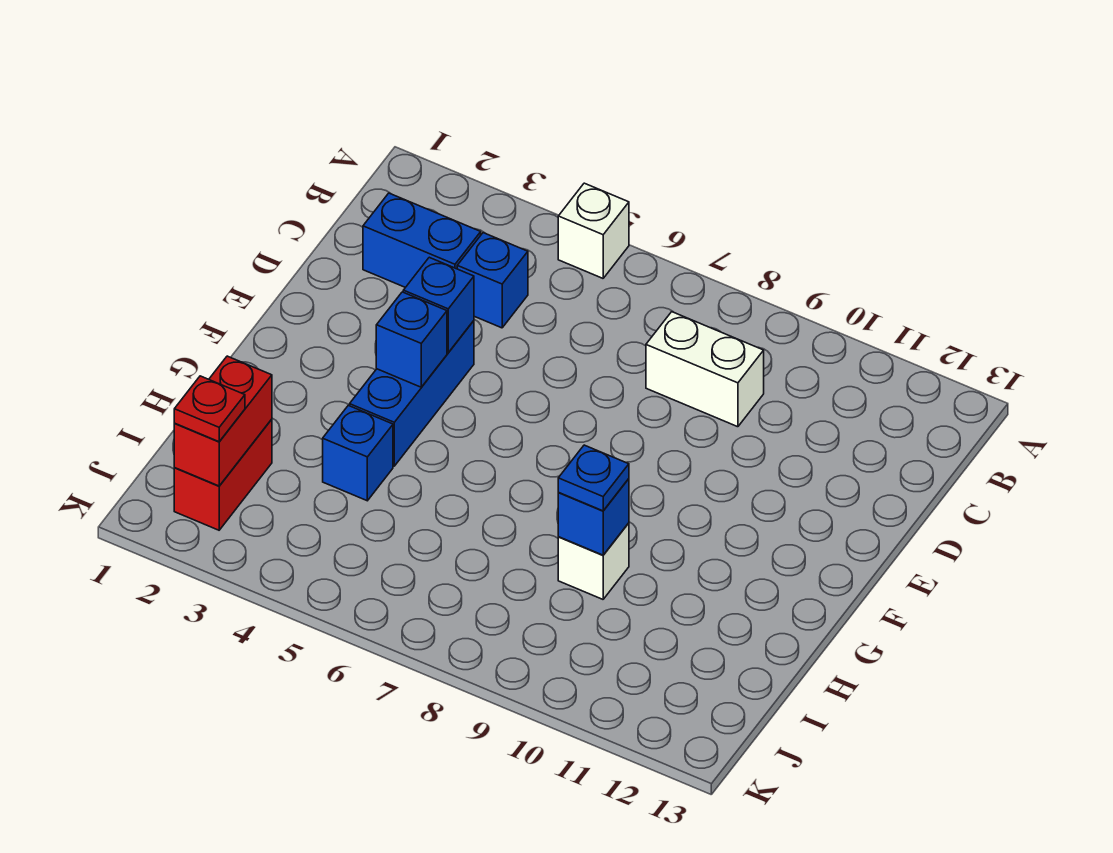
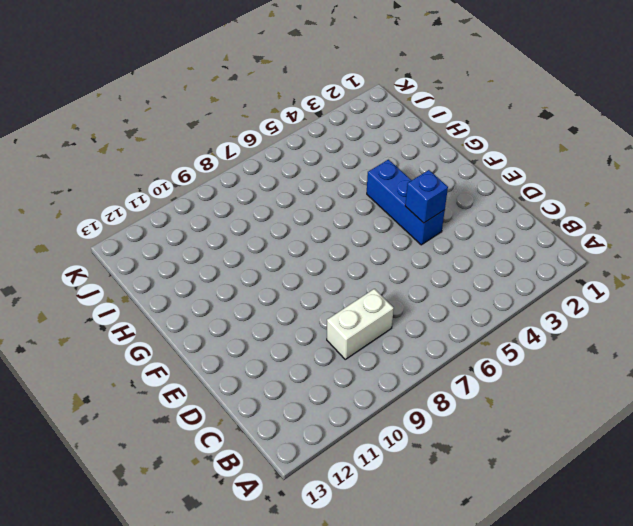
none -> white 1x1 brick [558,183,629,278]
none -> blue 1x2 brick [363,193,481,287]
none -> blue 1x1 brick [457,233,528,328]

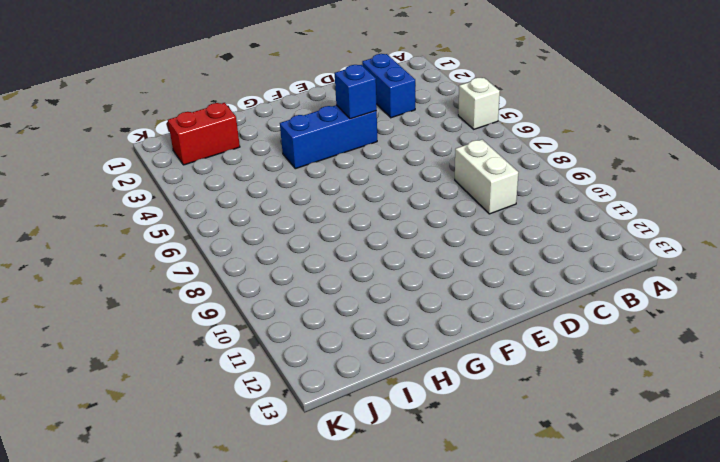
none -> blue 1x1 brick [457,233,528,328]
none -> blue 1x1 brick [323,405,393,501]
none -> white 1x1 brick [558,523,629,599]

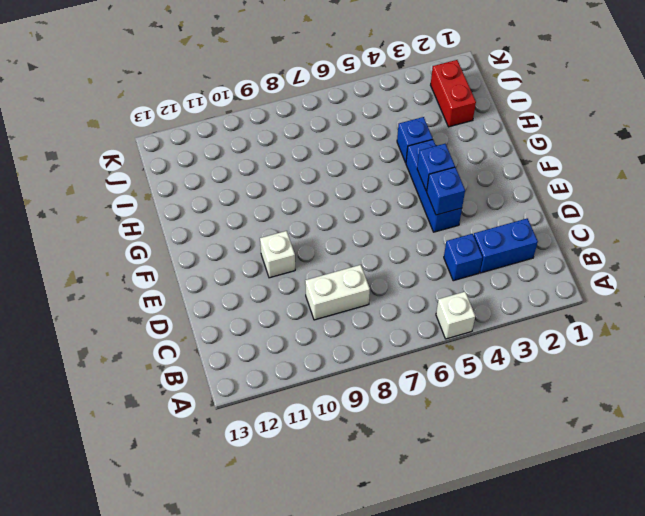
white 1x1 brick [260,231,295,278] -> white 1x1 brick moved to [558,523,629,599]
none -> blue 1x1 brick [558,479,629,555]
none -> red 1x2 brick [174,356,272,486]
none -> blue 1x1 plate [558,445,629,511]

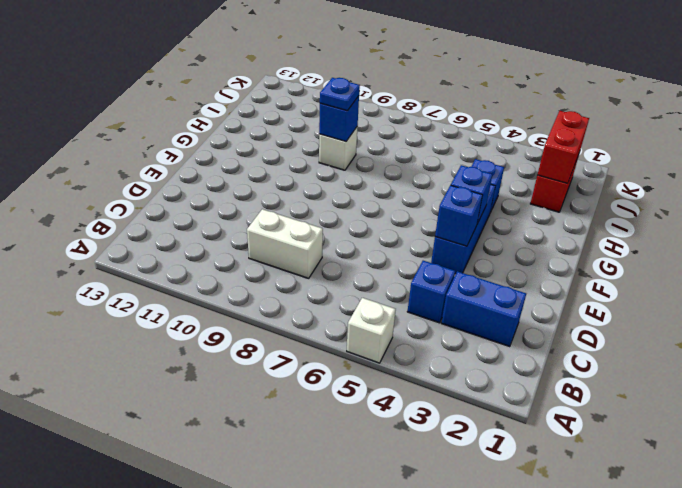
none -> red 1x1 plate [174,376,245,442]

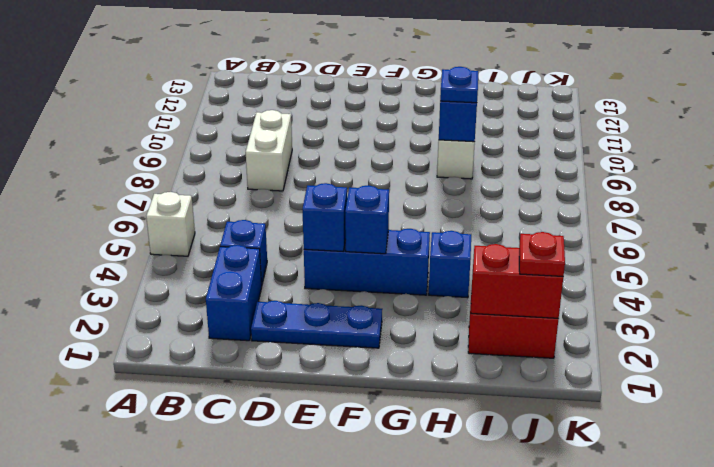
blue 1x3 plate [251,301,382,348] -> none

